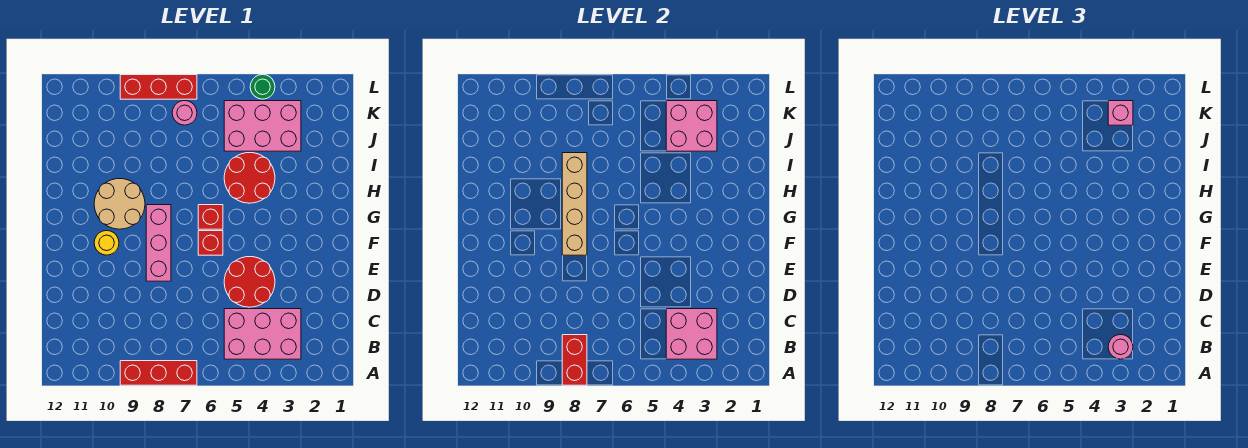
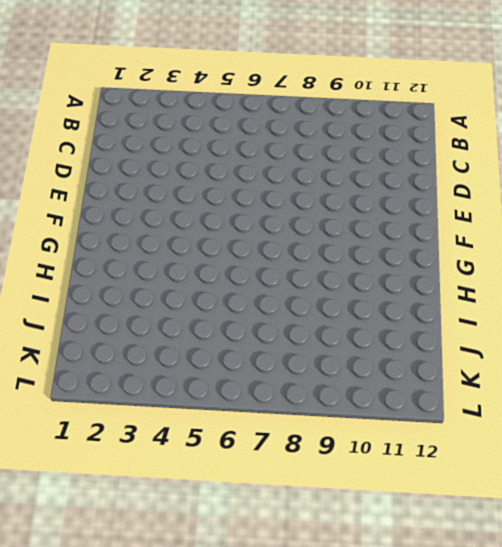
none -> red 1x3 brick [120,361,197,385]
none -> pink 2x3 brick [224,309,301,359]
none -> red 2x2 round brick [224,257,275,307]

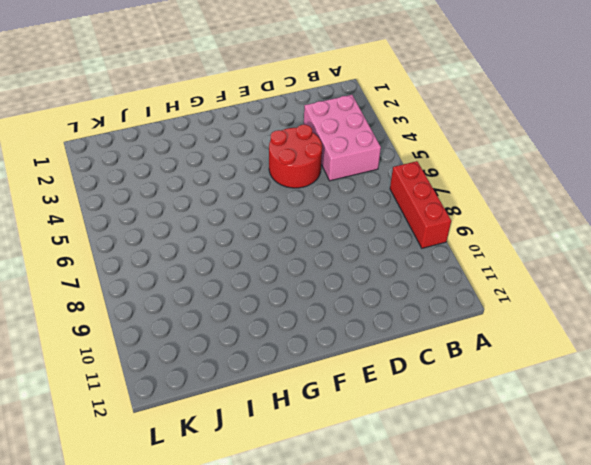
none -> pink 1x3 brick [146,205,171,281]
none -> red 1x1 brick [198,231,223,255]
none -> yellow 1x1 round brick [94,231,119,255]

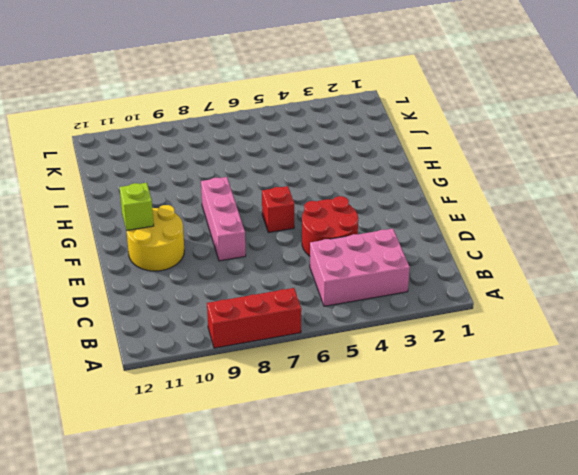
yellow 2x2 round brick [127,205,184,271] -> yellow 1x1 round brick [94,231,119,255]
lime 1x1 brick [120,183,154,231] -> none
none -> red 1x1 brick [198,205,223,229]
none -> tan 2x2 round brick [94,179,145,229]
none -> red 2x2 round brick [224,153,275,203]

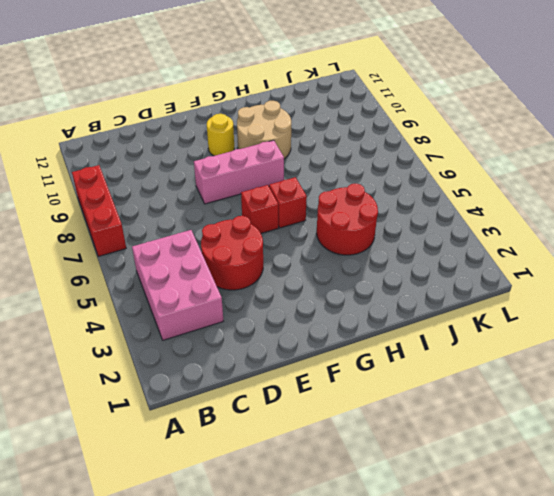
none -> pink 2x3 brick [224,101,301,151]
none -> pink 1x1 round brick [172,101,197,125]
none -> green 1x1 round brick [250,75,275,99]

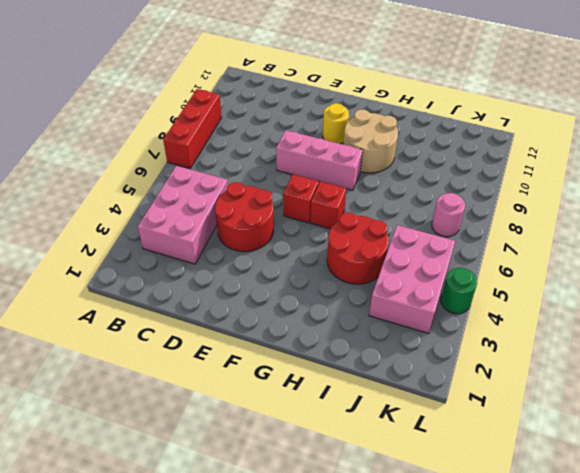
none -> red 1x3 brick [120,75,197,99]
none -> red 1x2 brick [562,335,587,385]
none -> pink 2x2 brick [666,309,717,359]

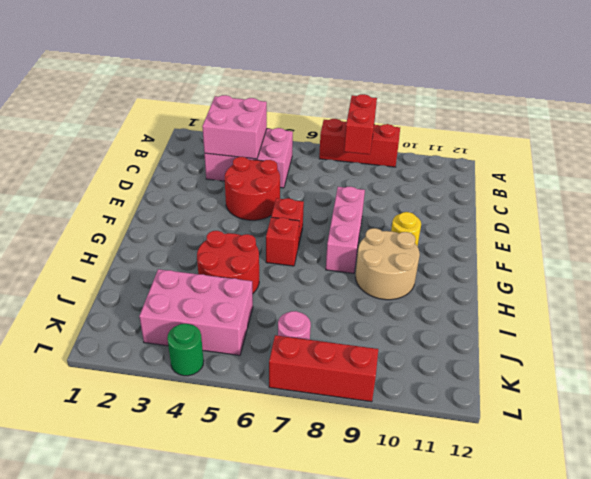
none -> tan 1x4 brick [562,153,587,255]
none -> pink 2x2 brick [666,101,717,151]
none -> pink 1x1 round brick [1108,335,1133,359]

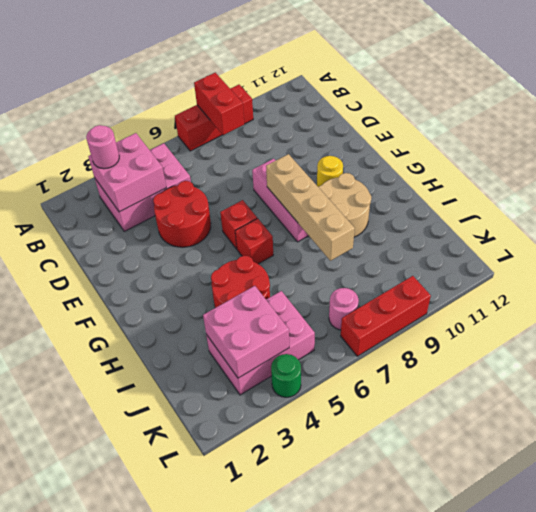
none -> pink 1x1 brick [1108,101,1133,125]

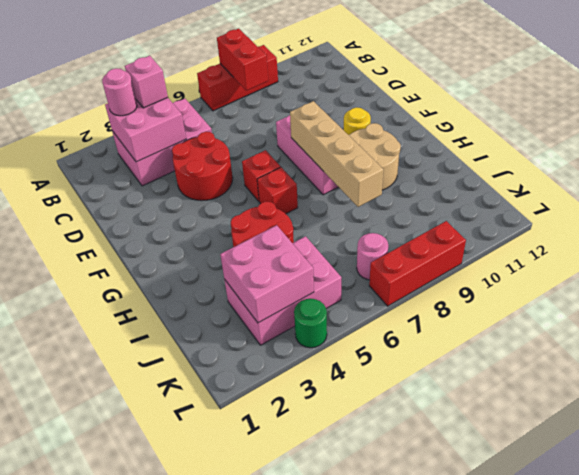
pink 1x1 brick [125,56,168,108] -> pink 1x1 brick moved to [1108,101,1133,125]

